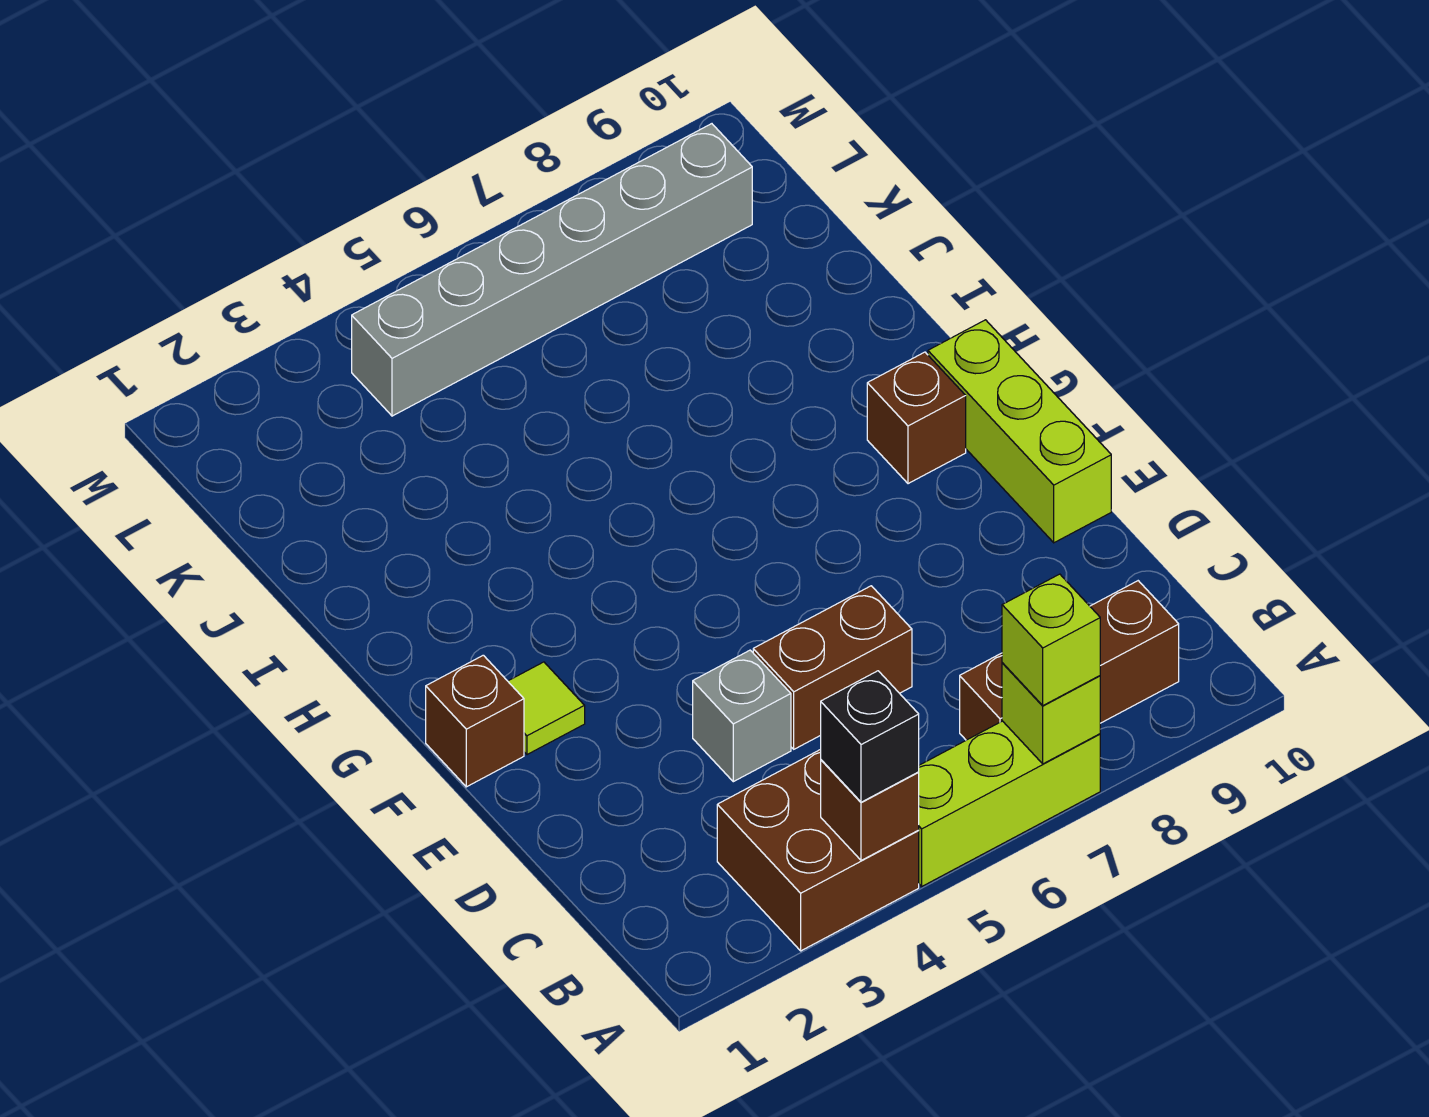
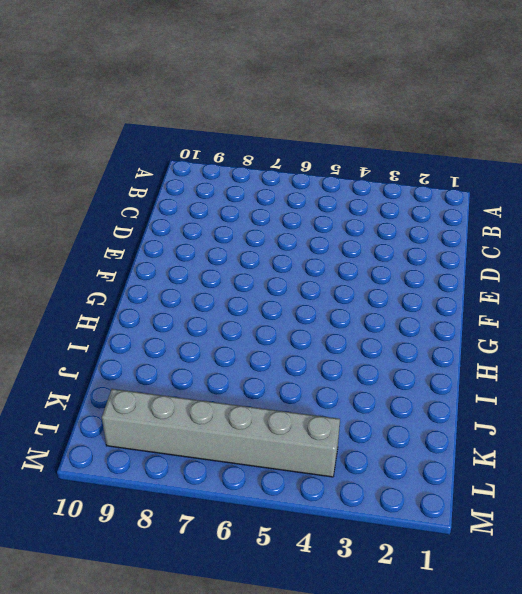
none -> brown 2x2 brick [717,749,919,951]
none -> lime 1x3 brick [919,721,1100,886]
none -> brown 1x3 brick [960,581,1179,740]

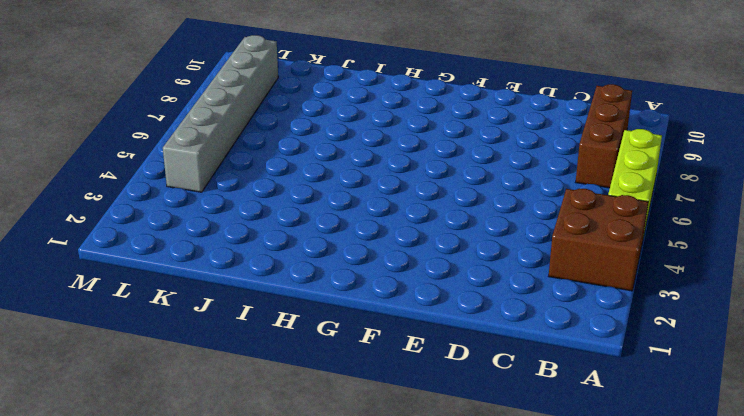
none -> grey 1x1 brick [693,650,791,782]
none -> brown 1x2 brick [753,586,912,749]
none -> lime 1x3 brick [928,320,1111,543]

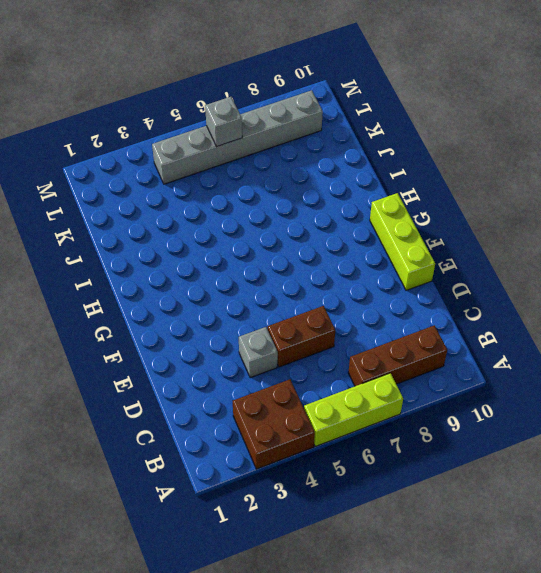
grey 1x1 brick [205,97,242,147] -> none
none -> brown 1x1 brick [426,655,524,787]
none -> lime 1x1 tile [508,662,585,755]
none -> brown 1x1 brick [867,352,966,484]

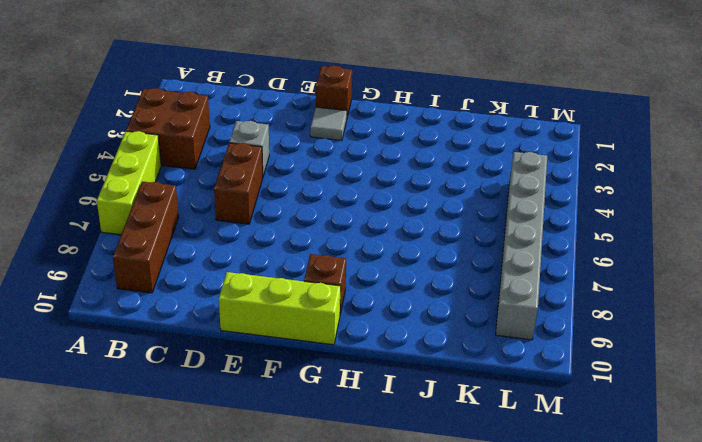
grey 1x1 tile [310,107,347,141] -> lime 1x1 tile [508,662,585,755]
none -> brown 1x1 brick [821,760,919,861]
none -> lime 1x1 brick [1002,663,1100,764]
none -> black 1x1 brick [821,671,919,802]

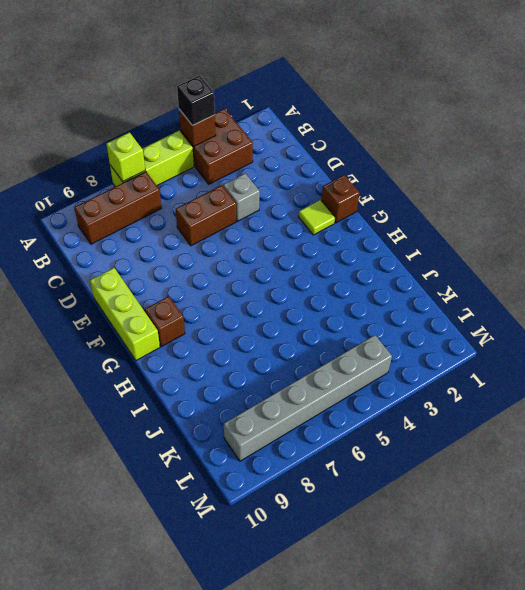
none -> lime 1x1 brick [1002,574,1100,706]

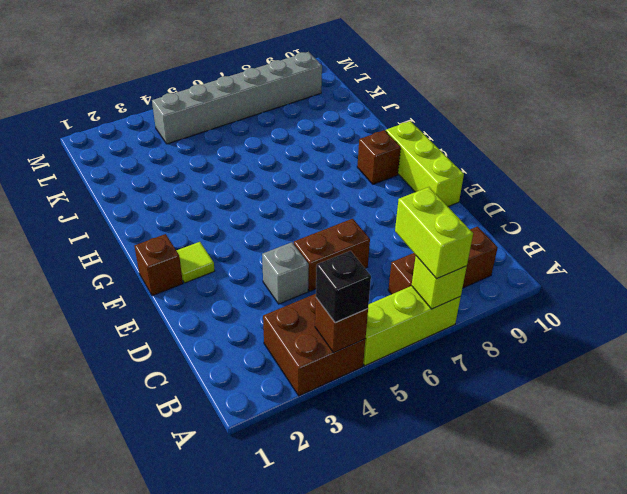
lime 1x2 brick [395,187,473,279] -> lime 1x1 brick [1002,574,1100,706]

